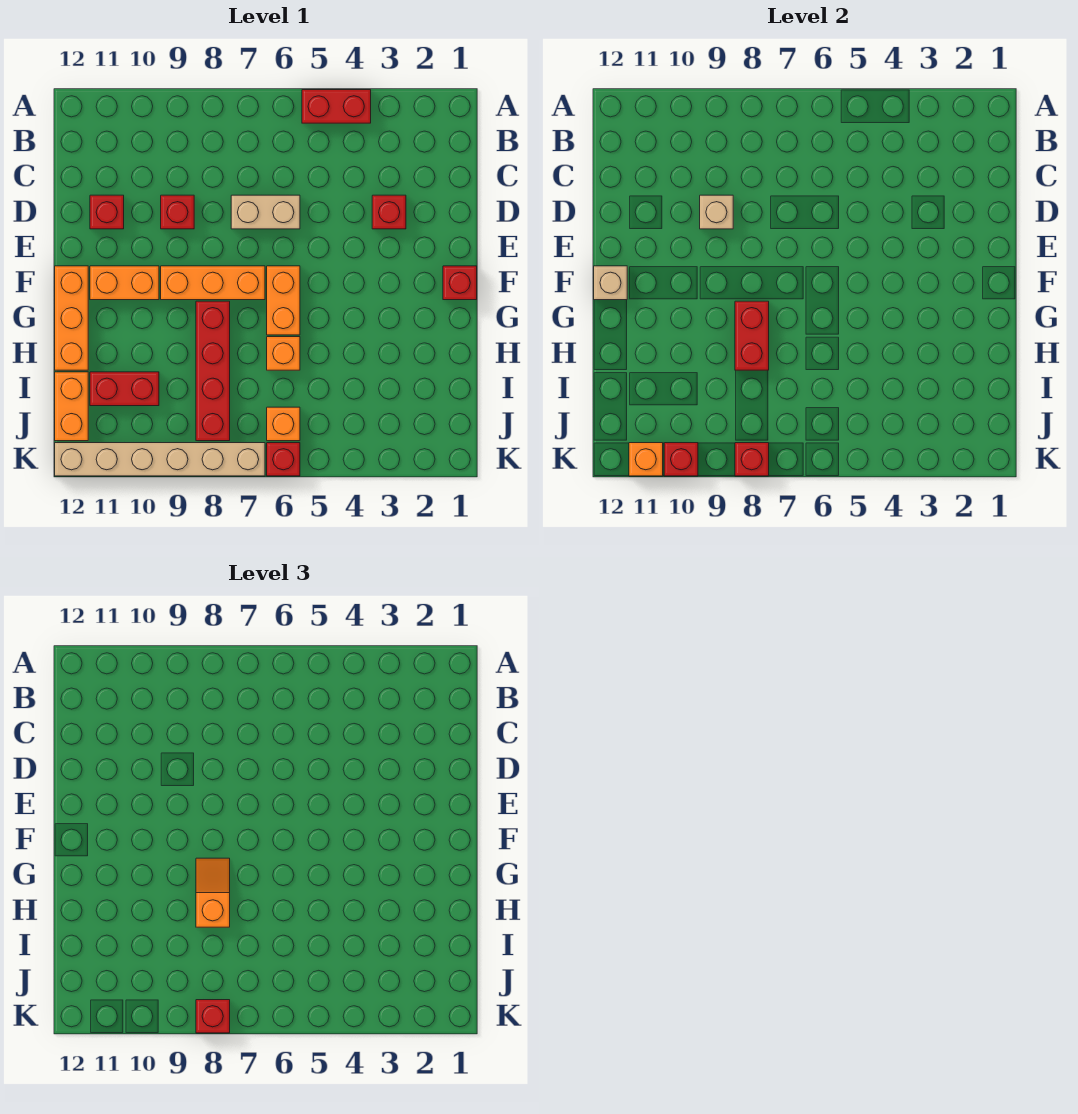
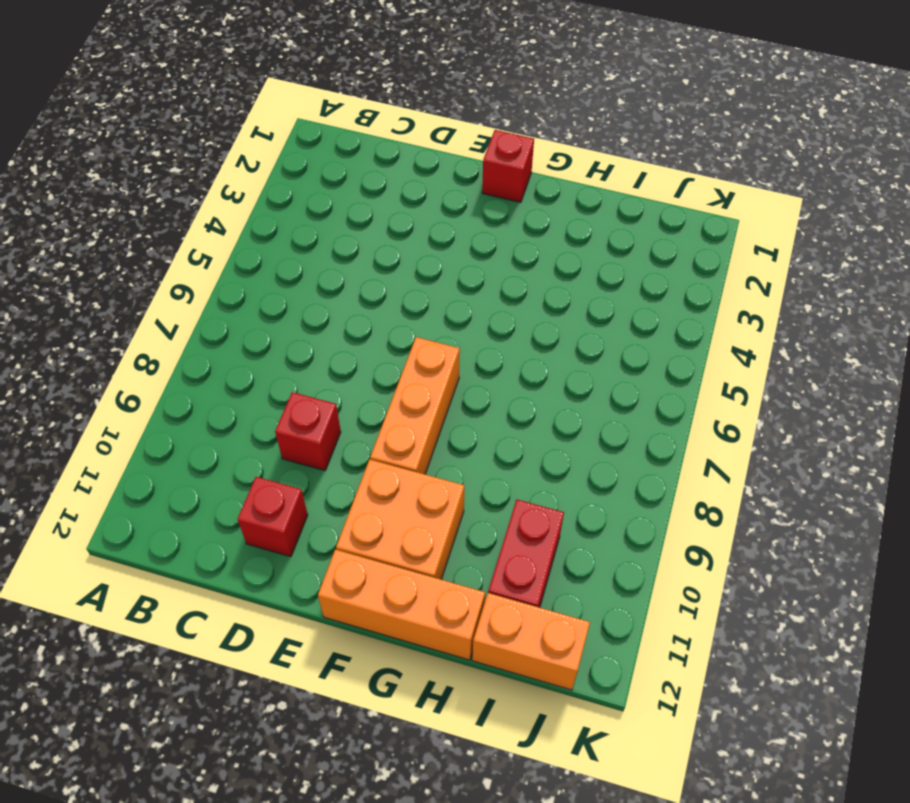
orange 2x2 brick [336,459,464,580] -> orange 1x2 brick [90,266,159,300]
none -> red 1x2 brick [302,90,371,123]
none -> red 1x1 brick [372,195,406,229]
none -> tan 1x2 brick [231,195,300,229]

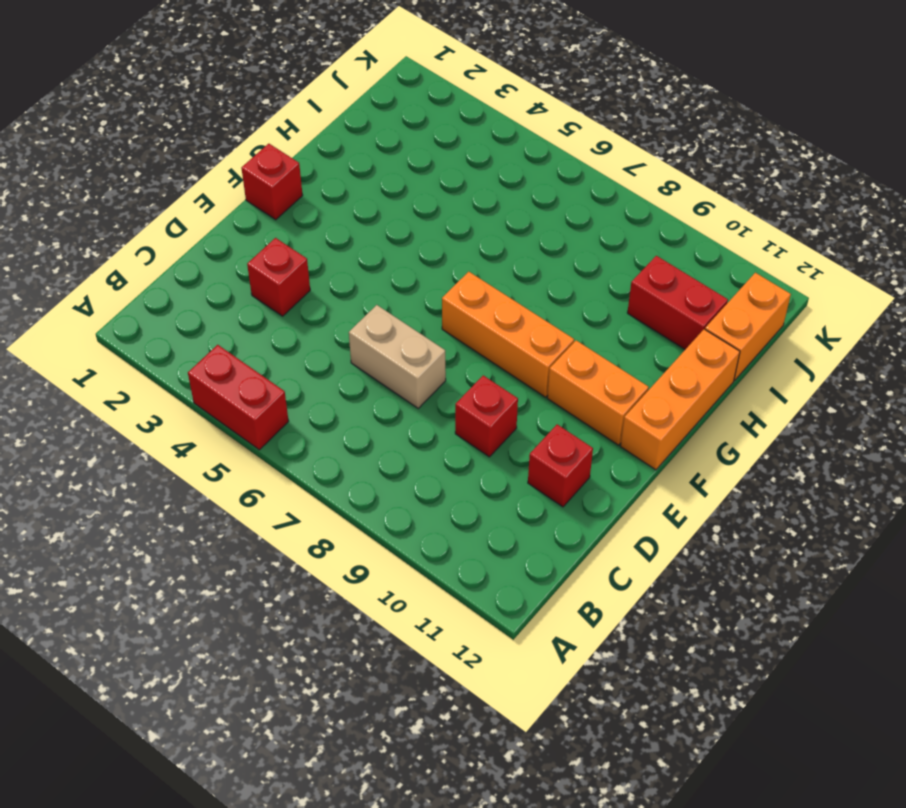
none -> orange 1x2 brick [267,266,300,335]
none -> red 1x4 brick [196,301,230,441]
none -> orange 1x1 brick [267,337,300,370]

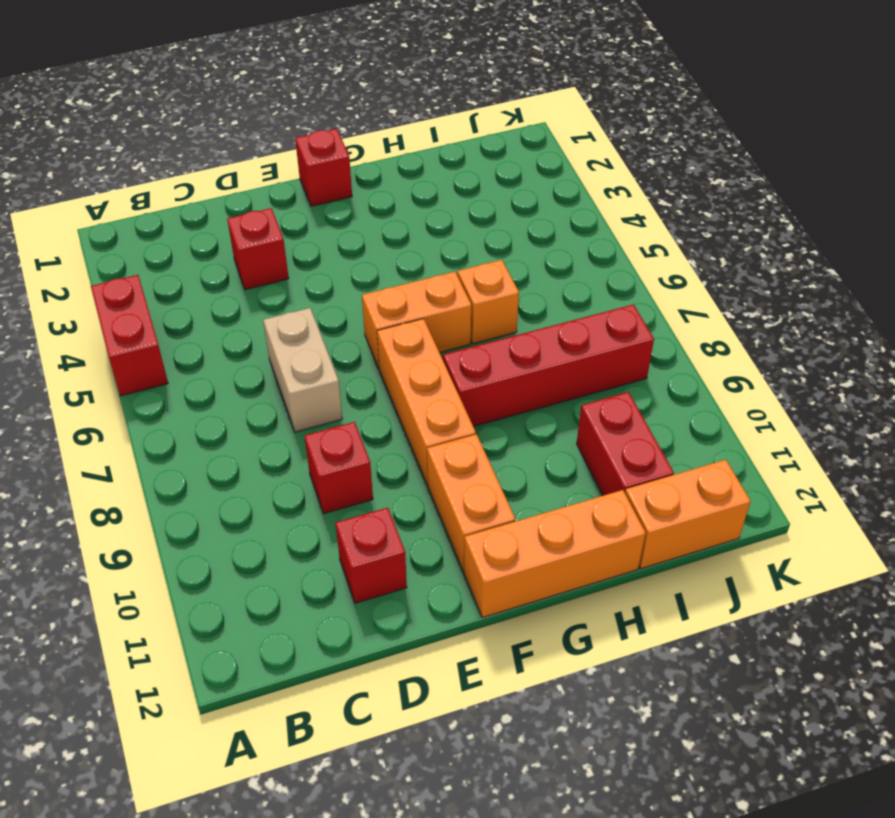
none -> orange 1x1 brick [267,407,300,441]
none -> red 1x1 brick [267,443,300,476]
none -> tan 1x6 brick [55,443,265,476]

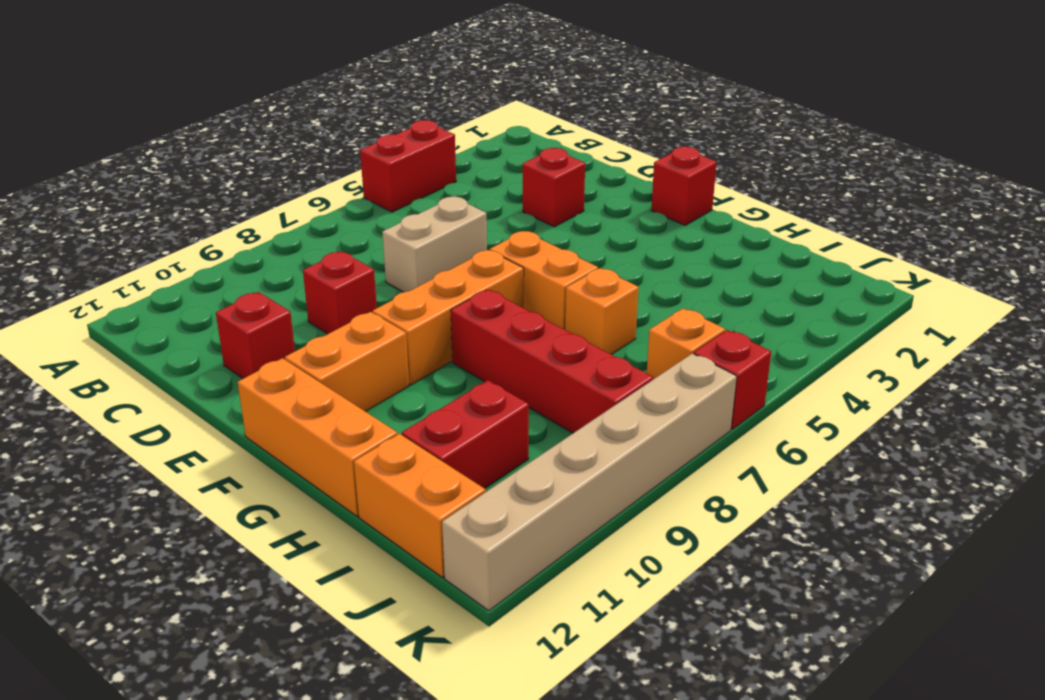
none -> tan 1x1 brick [700,195,733,229]
none -> tan 1x1 brick [594,266,627,300]
none -> red 1x2 brick [735,301,769,370]

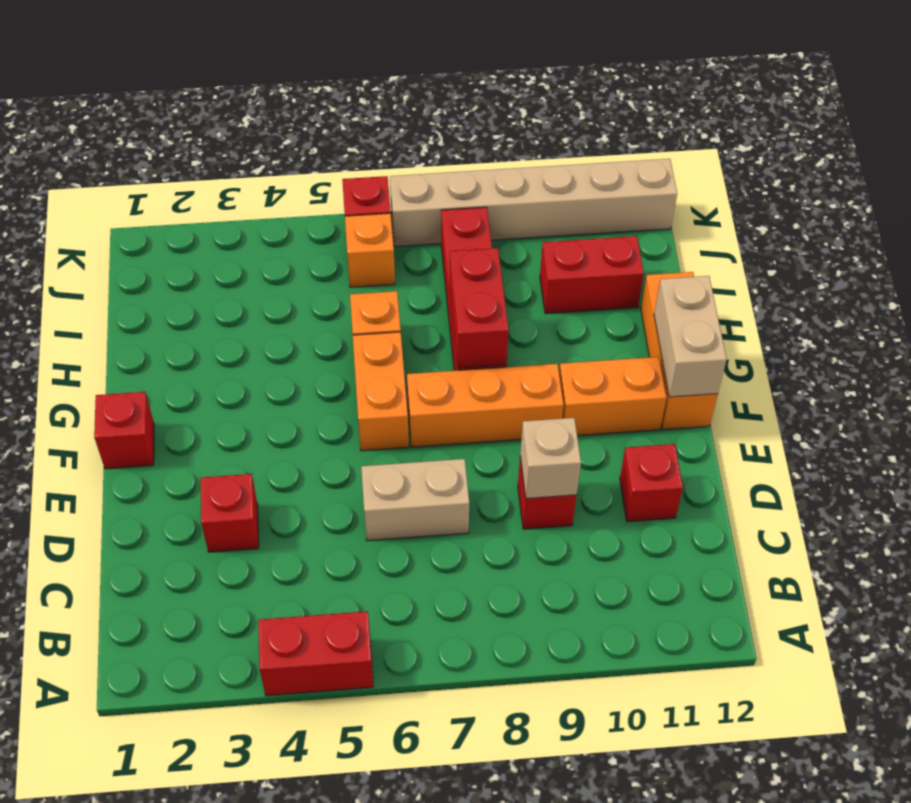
tan 1x2 brick [654,276,727,397] -> tan 1x1 brick [594,266,627,300]
none -> orange 1x2 brick [55,372,88,441]
none -> red 1x1 brick [735,443,769,476]
none -> red 1x1 brick [664,443,698,476]

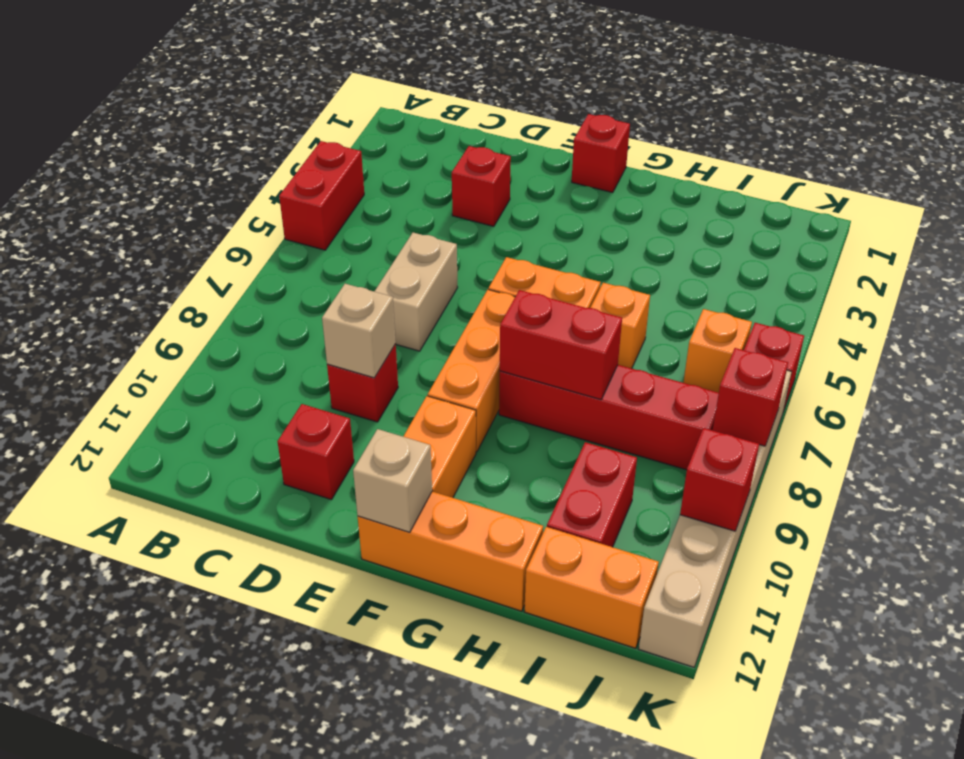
none -> orange 1x1 brick [629,443,663,476]
none -> orange 1x2 slope [196,858,230,927]
none -> red 1x1 brick [196,1000,230,1033]

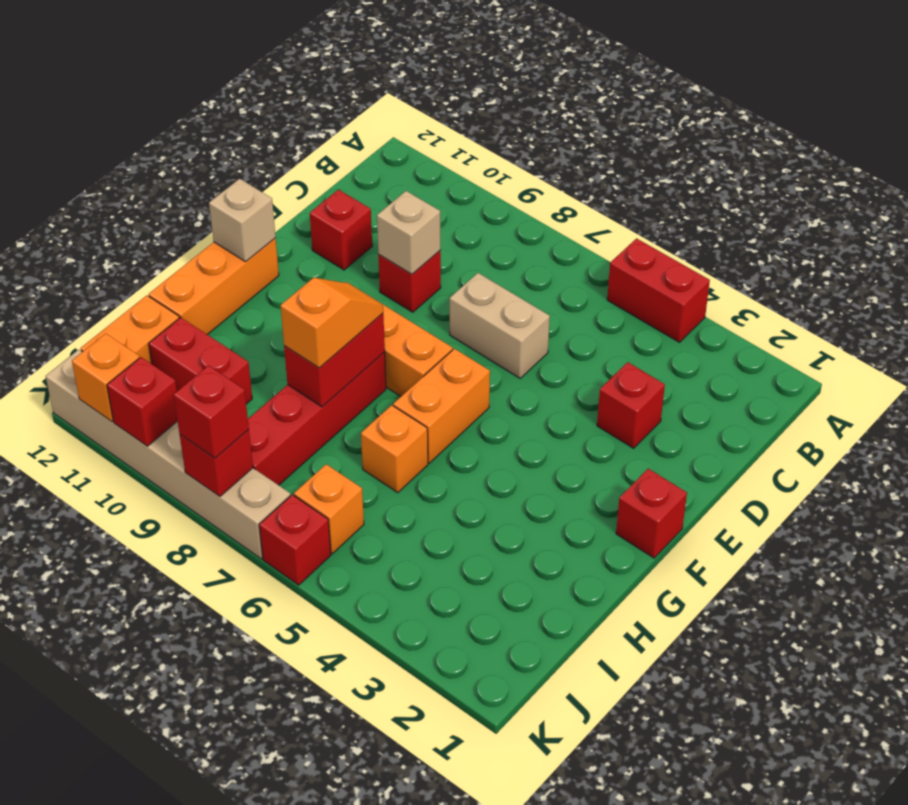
none -> orange 1x2 brick [90,266,159,300]

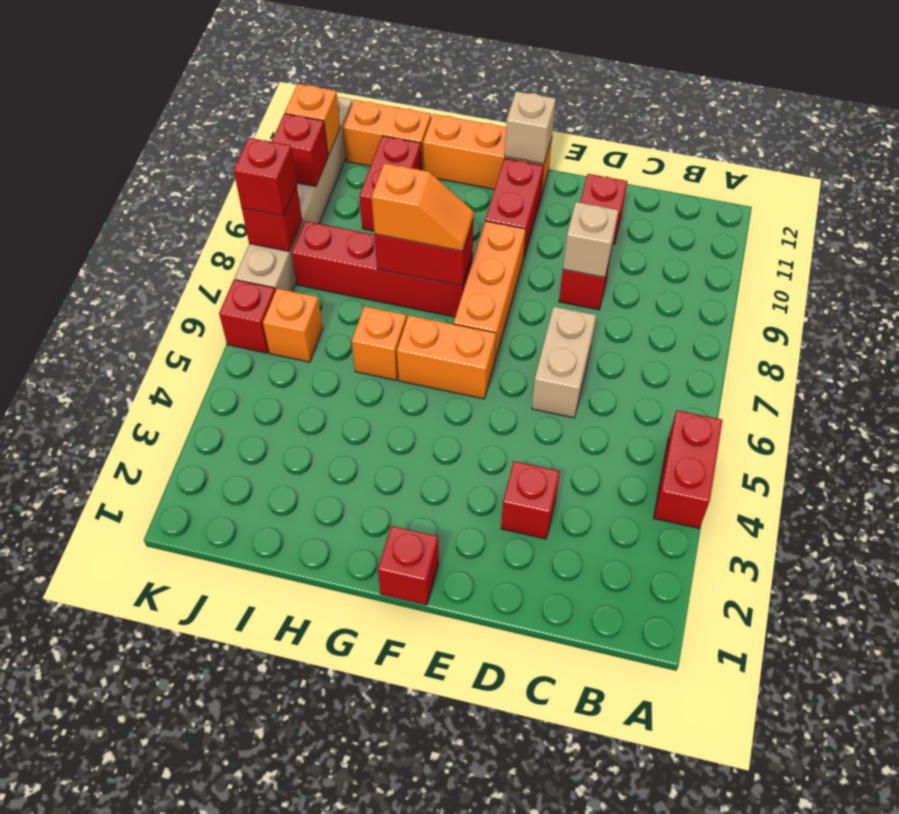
red 1x2 brick [485,158,544,260] -> orange 1x2 brick [90,266,159,300]

